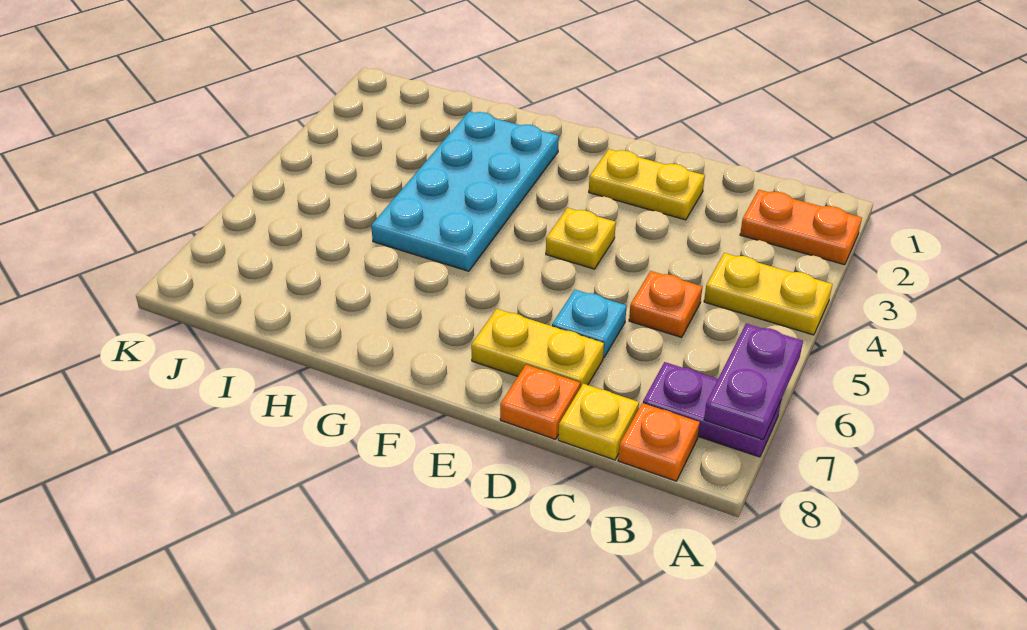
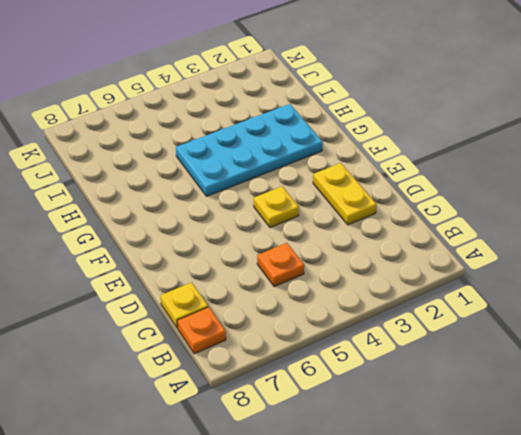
none -> orange 1x2 plate [740,190,862,265]
none -> yellow 1x2 plate [704,253,832,335]
none -> purple 1x2 plate [643,362,781,457]

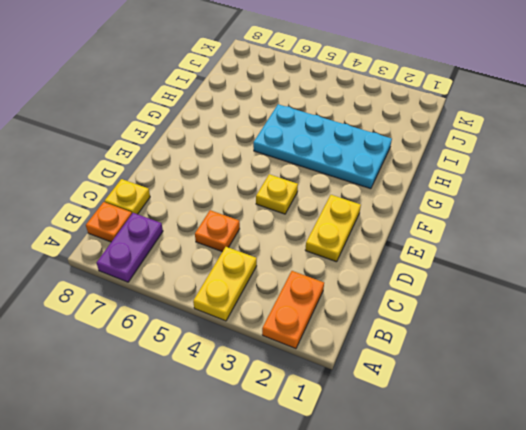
none -> cyan 1x1 plate [552,290,627,358]
none -> yellow 1x2 plate [471,309,604,388]
none -> orange 1x1 plate [500,365,580,439]

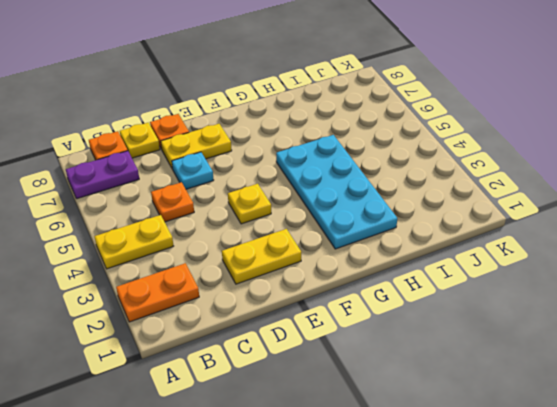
none -> purple 1x2 plate [704,323,803,440]

